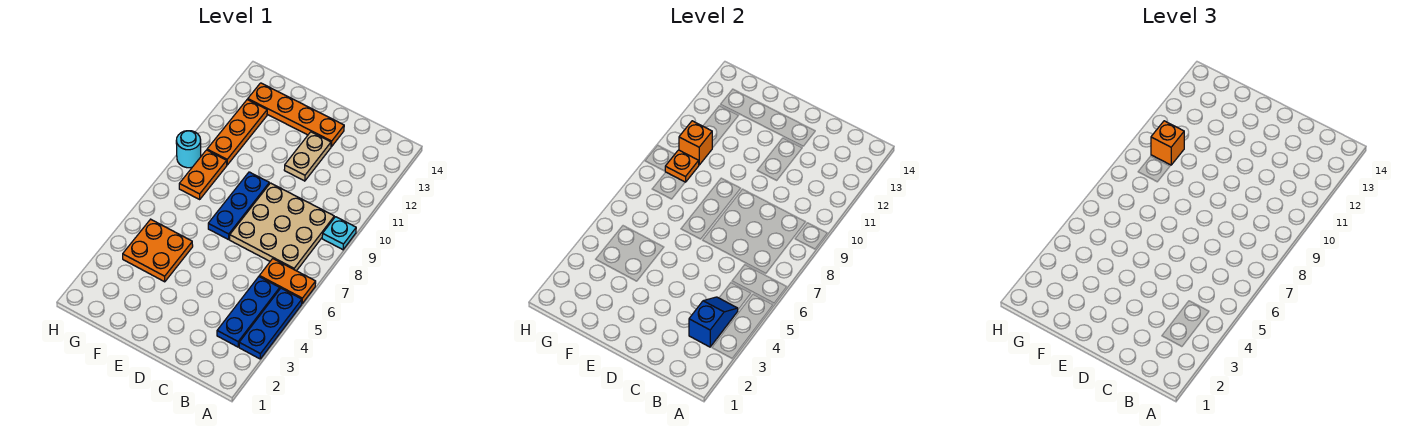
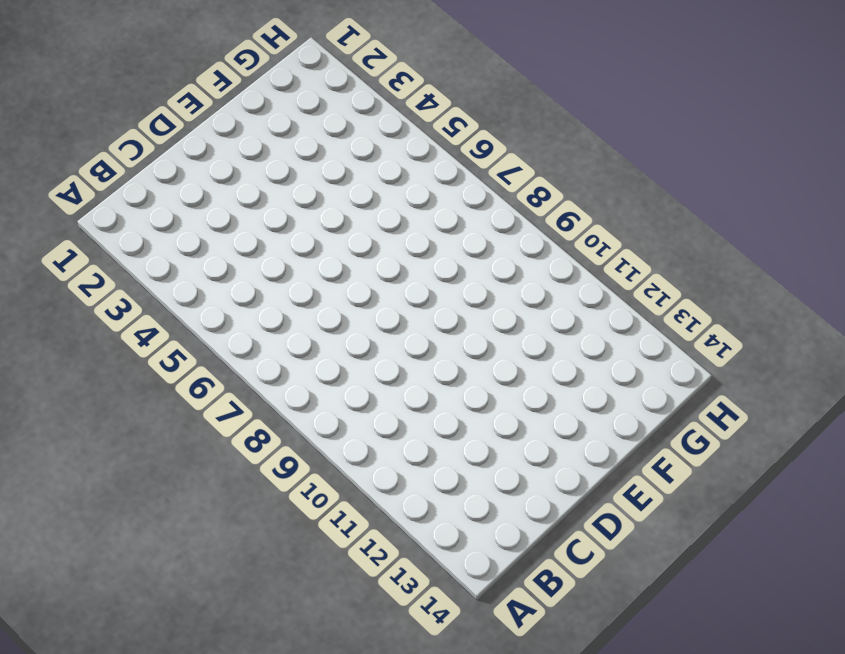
none -> blue 1x3 plate [239,288,302,359]
none -> orange 1x2 plate [259,259,316,303]
none -> cyan 1x1 plate [322,217,356,250]

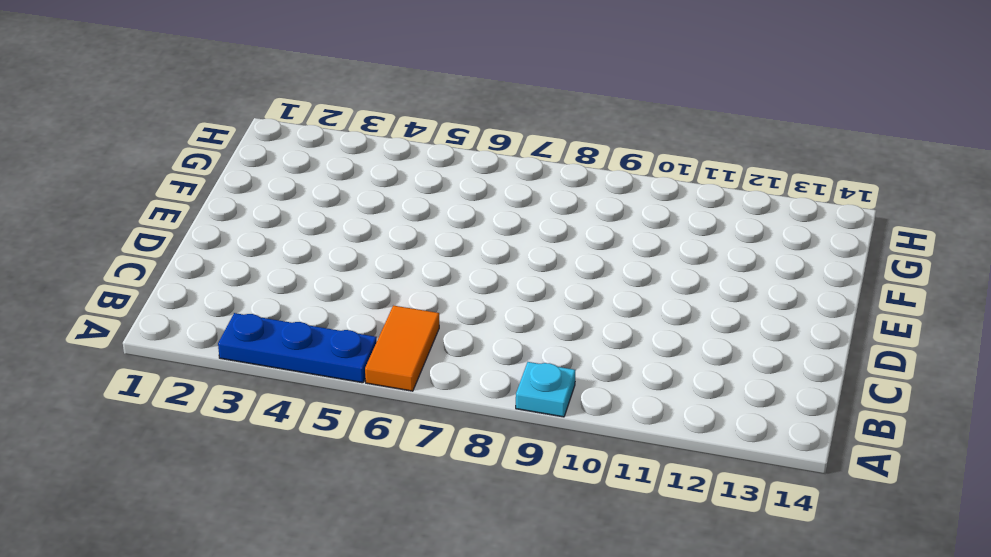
orange 1x2 tile [365,306,439,391] -> orange 1x2 plate [259,259,316,303]
none -> blue 1x3 plate [217,277,280,347]
none -> tan 3x3 plate [230,183,334,271]
none -> tan 1x2 plate [284,132,331,181]

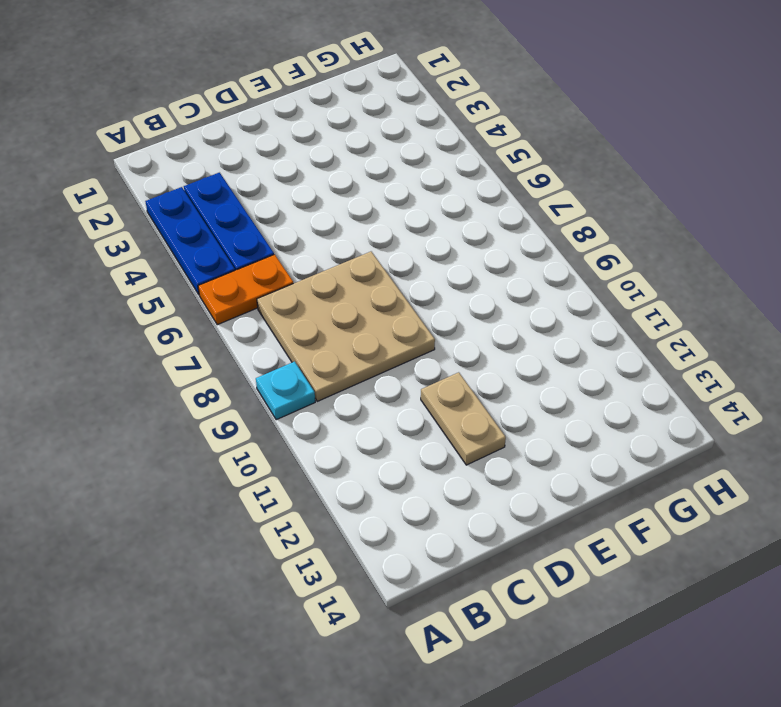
none -> orange 1x4 plate [248,83,344,147]
none -> blue 1x3 plate [208,172,269,240]
none -> orange 2x2 plate [123,219,193,282]

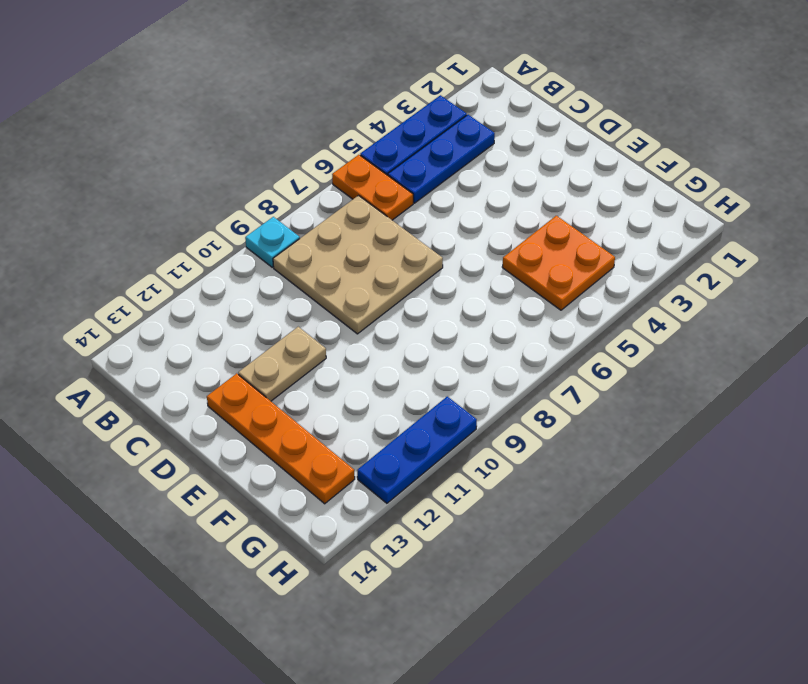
blue 1x3 plate [357,396,477,503] -> blue 1x3 plate moved to [208,172,269,240]
none -> orange 1x2 plate [179,150,227,199]
none -> orange 1x3 plate [207,99,267,165]
none -> cyan 1x1 round brick [176,131,201,168]

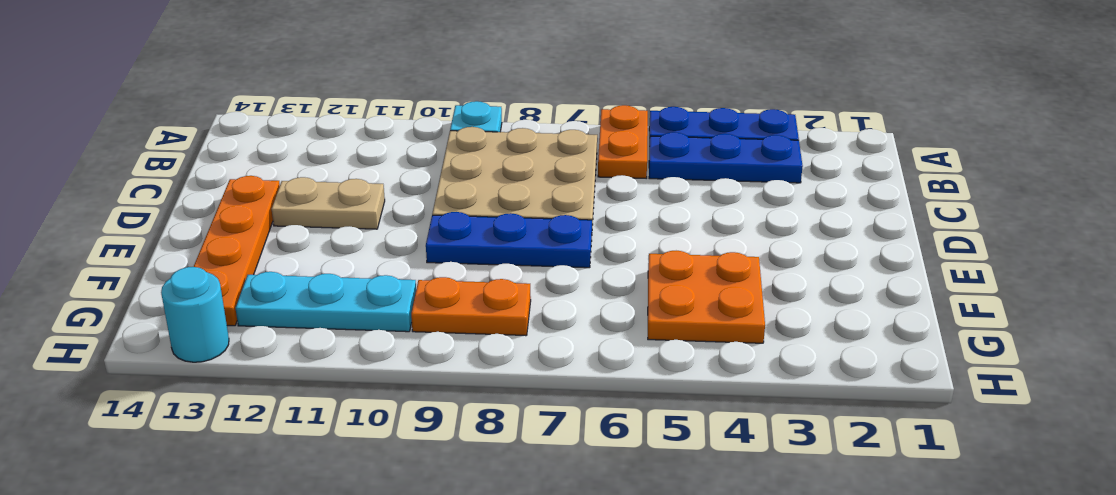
cyan 1x3 plate [235,272,416,332] -> orange 1x3 plate [207,99,267,165]
cyan 1x1 round brick [161,267,229,362] -> cyan 1x1 round brick moved to [176,131,201,168]
none -> blue 1x2 slope [689,297,738,347]
none -> orange 1x1 plate [665,150,699,182]
none -> orange 1x1 brick [679,121,712,165]

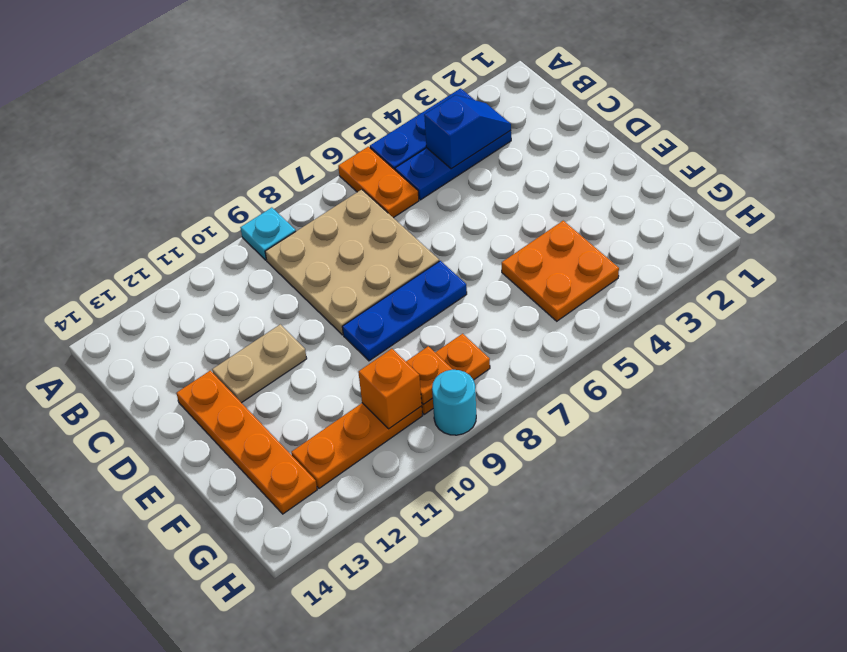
blue 1x2 slope [424,95,511,169] -> blue 1x2 slope turned to [689,297,738,347]
none -> orange 1x1 brick [1151,121,1184,165]

